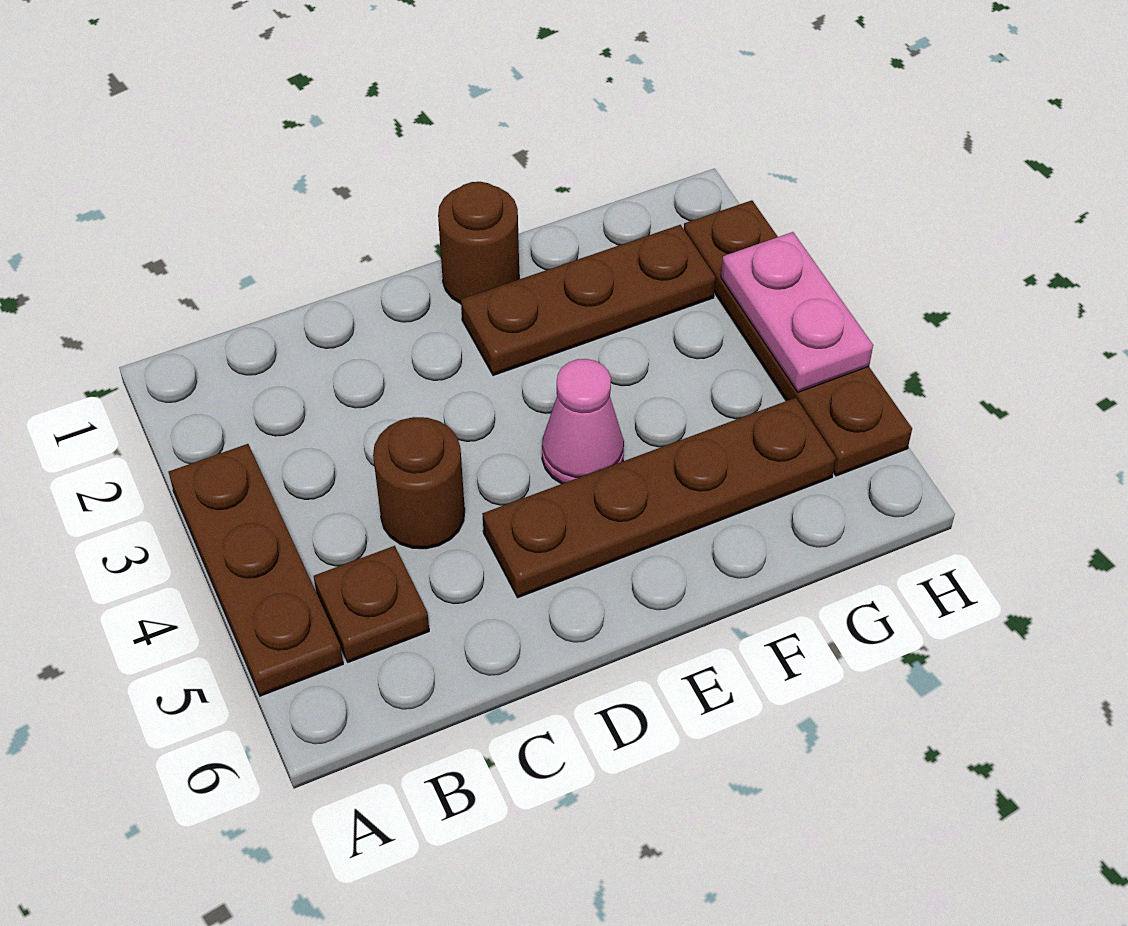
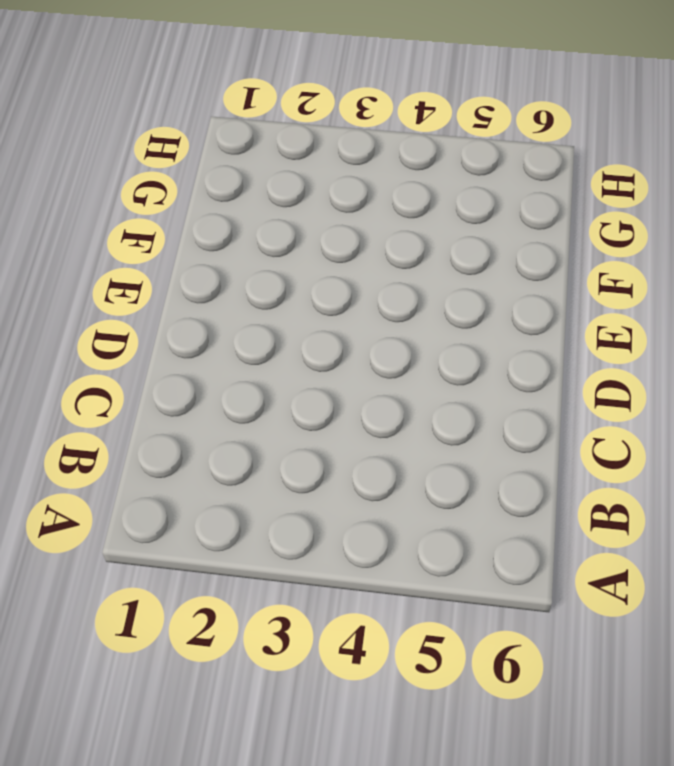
none -> brown 1x3 plate [169,444,343,696]
none -> brown 1x1 plate [314,546,429,662]

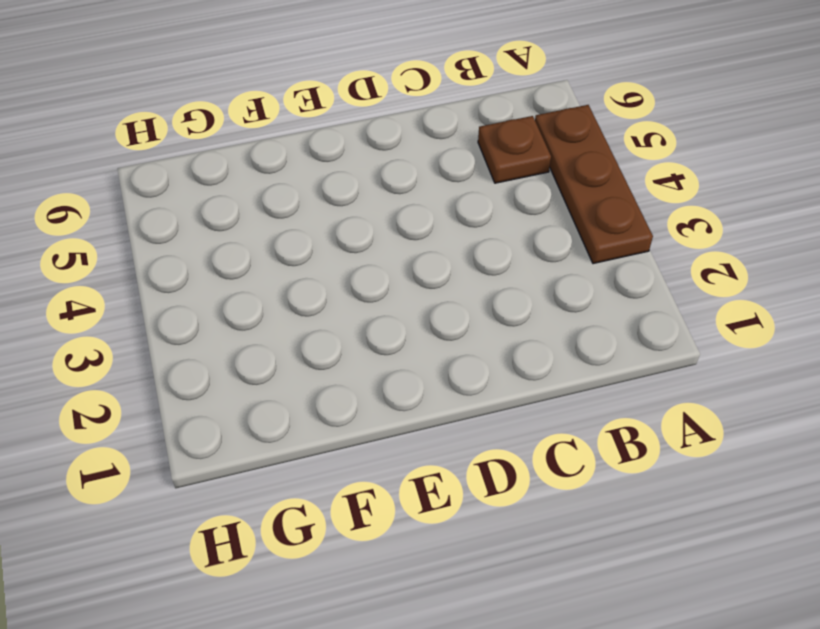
none -> brown 1x1 round brick [373,417,465,549]
none -> brown 1x4 plate [483,398,836,598]

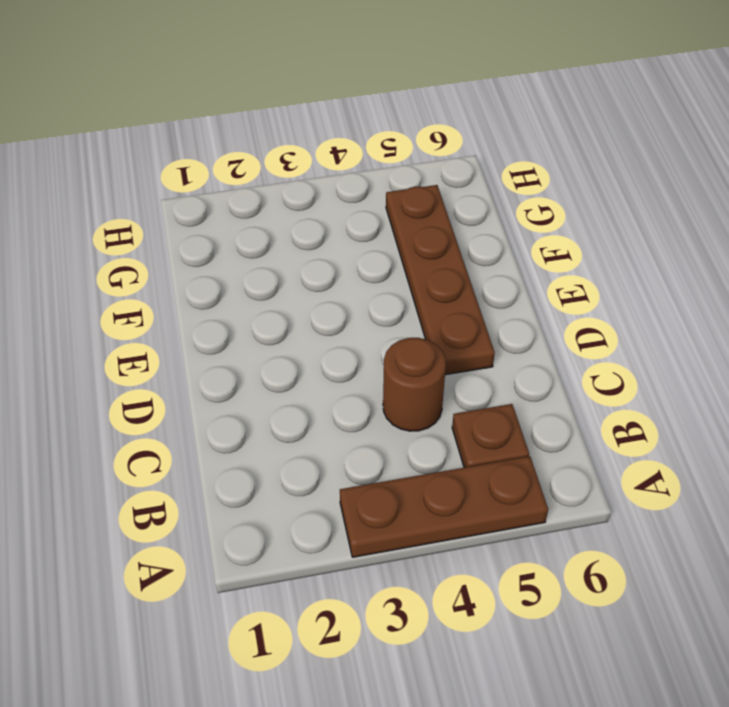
none -> brown 1x1 round brick [438,182,519,304]
none -> brown 1x3 plate [461,225,716,376]

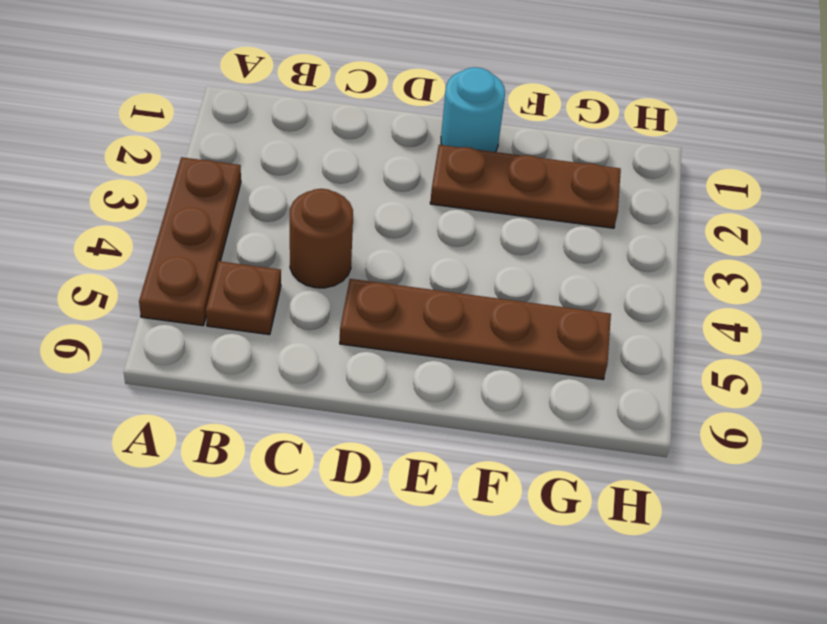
cyan 1x1 round brick [441,67,505,152] -> brown 1x1 round brick [438,182,519,304]
none -> pink 1x1 cone [542,359,624,484]
none -> brown 1x4 plate [684,200,912,476]

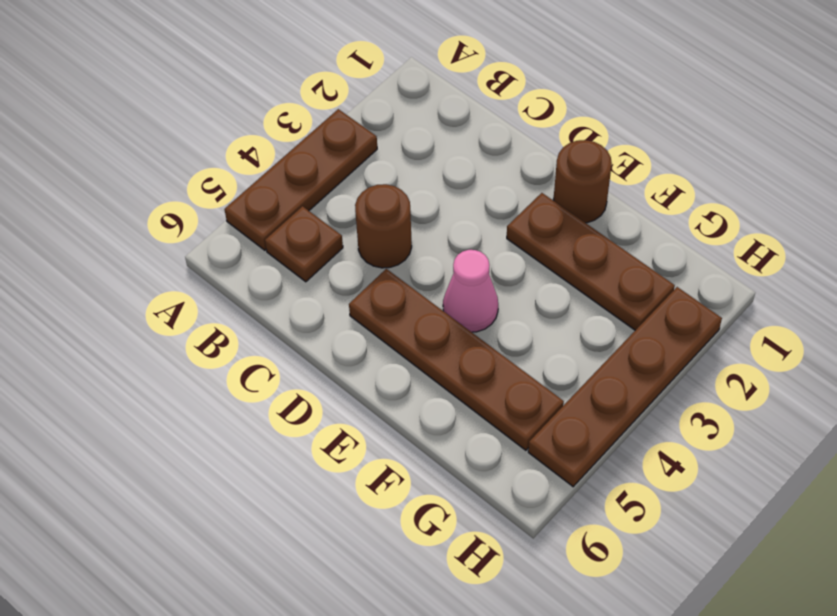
none -> pink 1x2 plate [721,232,873,392]

